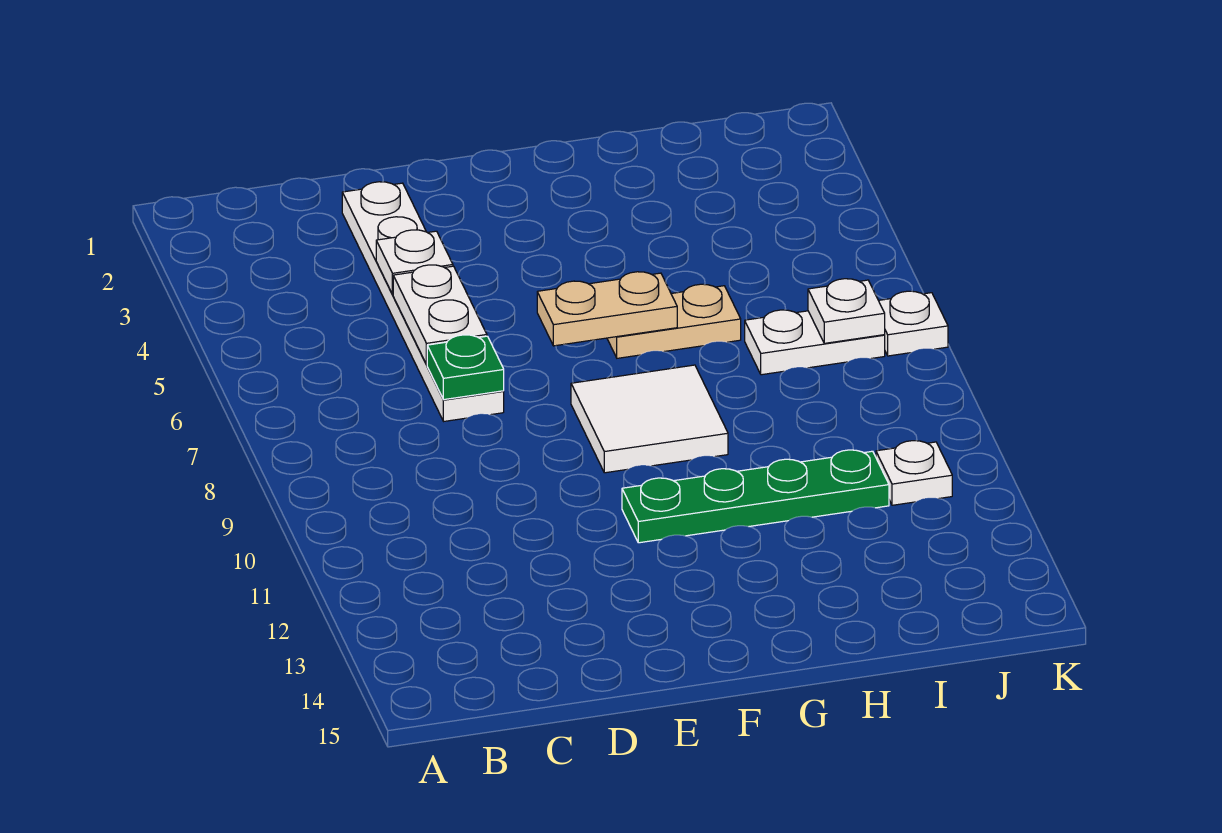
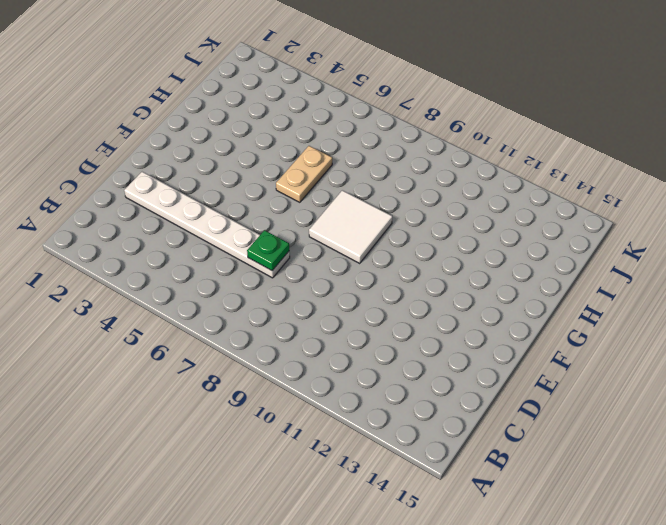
none -> green 1x4 plate [622,450,889,543]
none -> white 1x2 plate [745,310,885,375]
none -> white 1x1 plate [876,441,952,505]

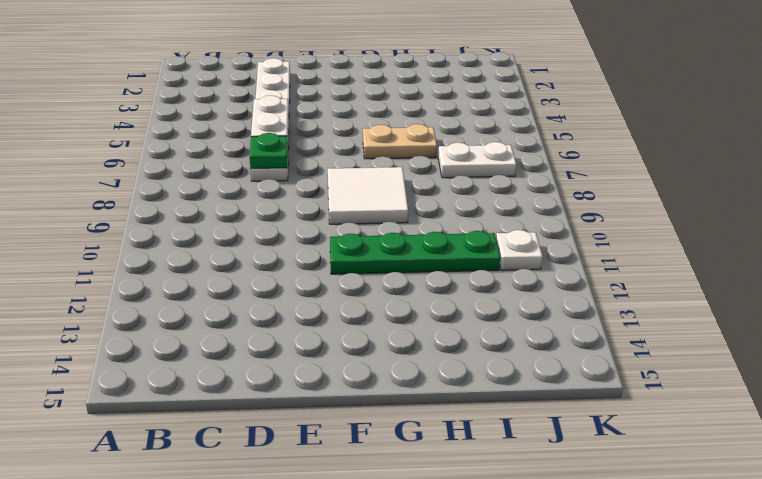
none -> white 1x1 plate [879,291,948,356]
none -> white 1x1 plate [376,230,453,295]
none -> tan 1x2 plate [537,272,677,346]

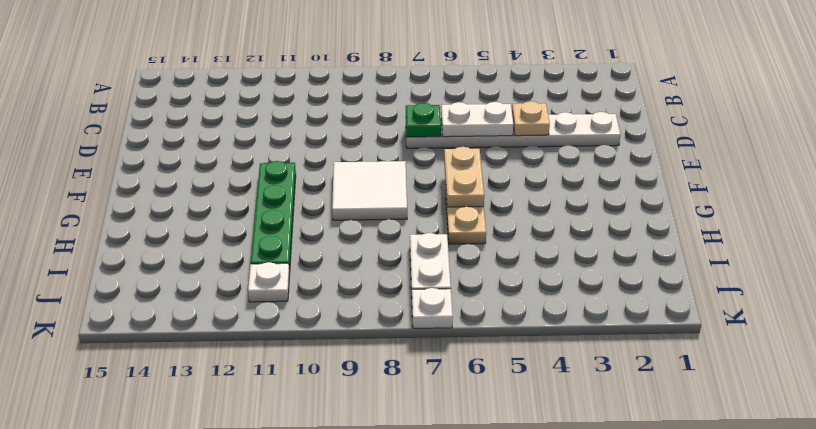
tan 1x1 plate [512,101,550,136] -> white 1x1 plate [376,230,453,295]
none -> white 1x1 plate [808,279,885,343]

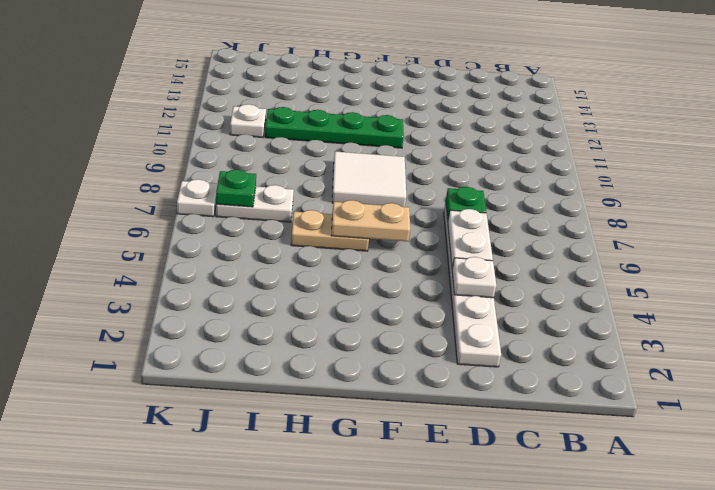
green 1x1 plate [216,170,256,207] -> white 1x1 plate [808,279,885,343]

